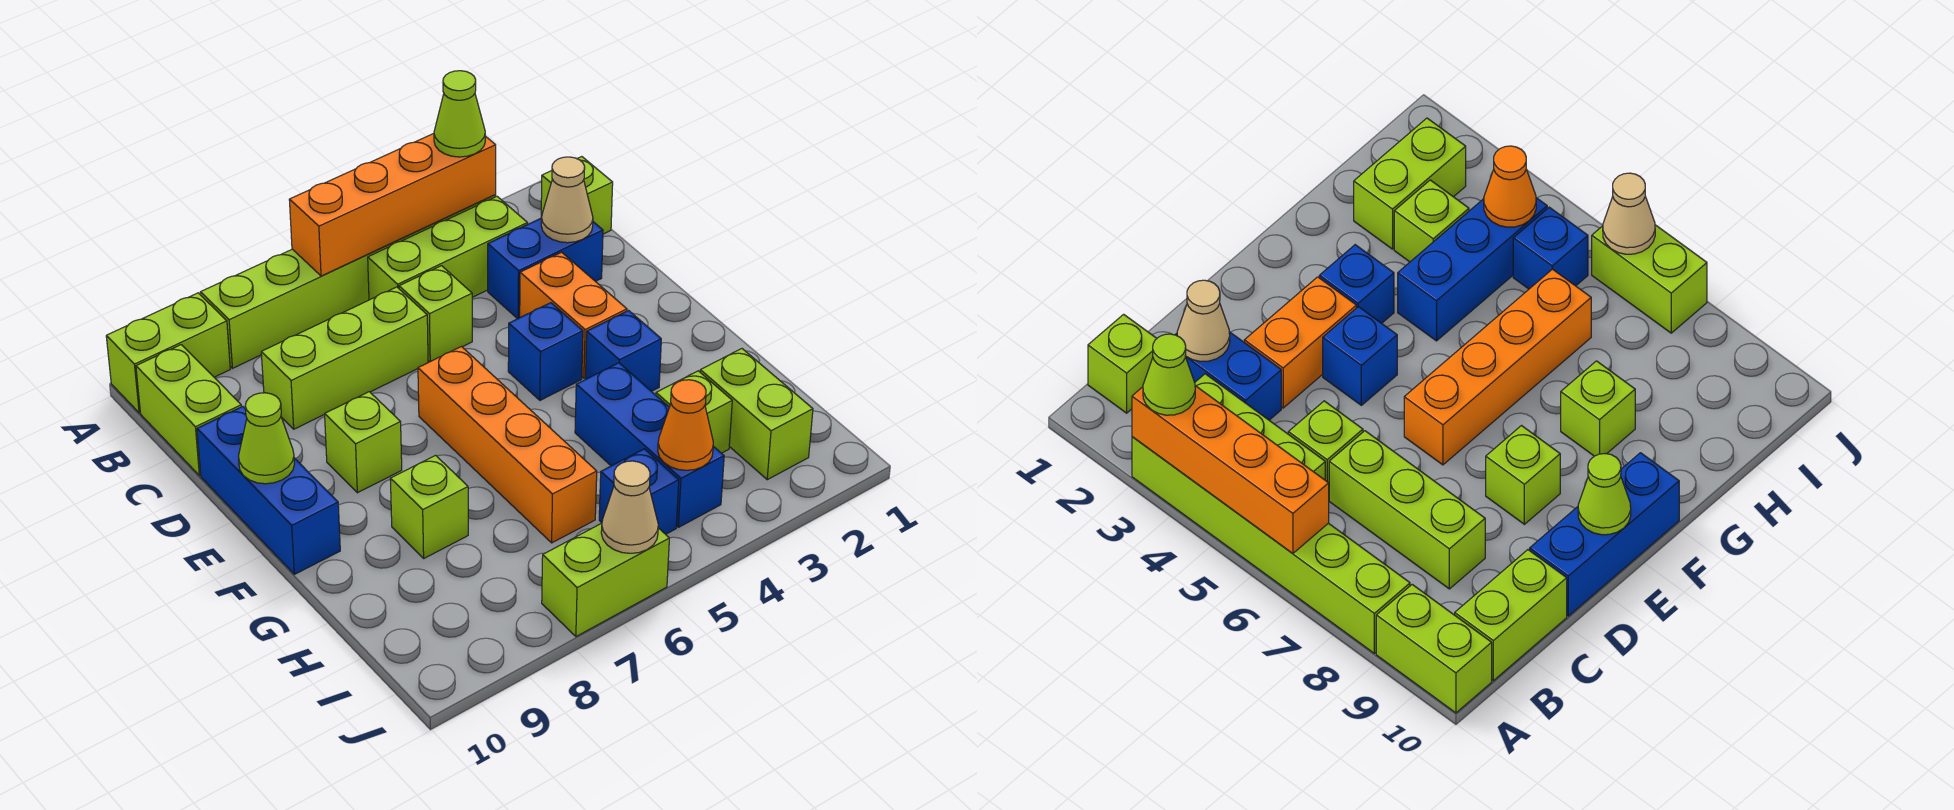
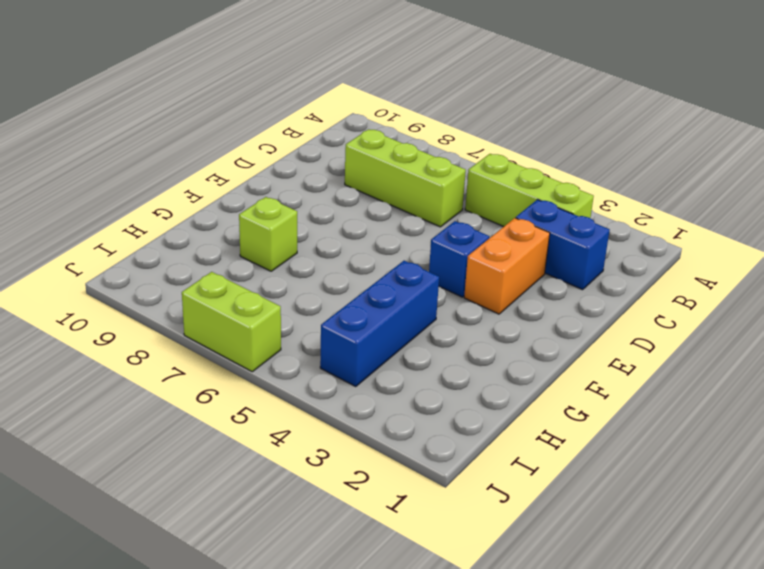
none -> lime 1x6 brick [201,195,496,368]
none -> lime 1x2 brick [106,293,230,413]
none -> lime 1x1 brick [541,157,613,234]

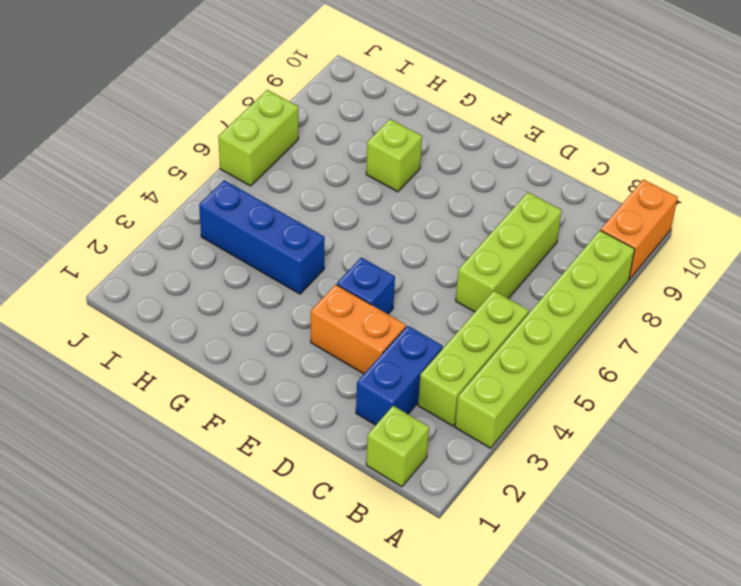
orange 1x2 brick [601,179,678,280] -> lime 1x2 brick [106,293,230,413]
none -> lime 1x2 brick [136,345,241,476]
none -> lime 1x1 brick [399,266,472,362]
none -> blue 1x3 brick [197,406,340,574]

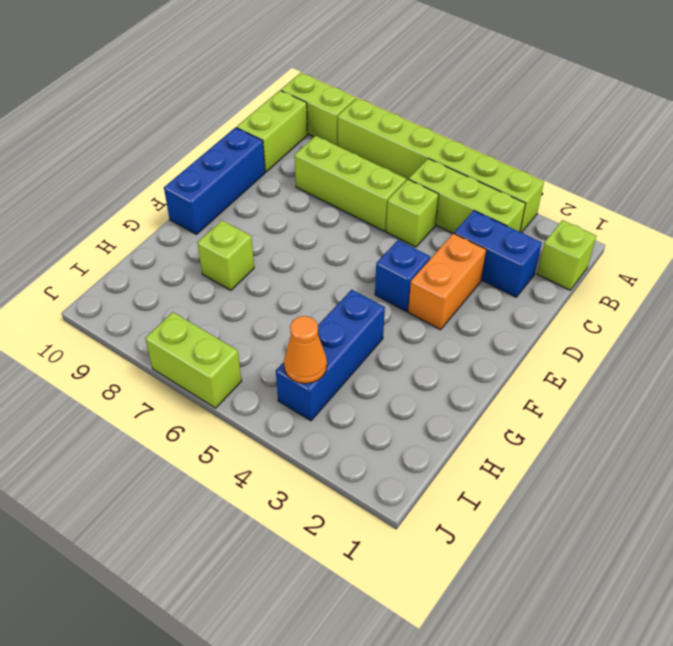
none -> orange 1x4 brick [418,347,597,543]
none -> lime 1x1 brick [325,392,402,493]
none -> blue 1x1 brick [586,310,661,391]

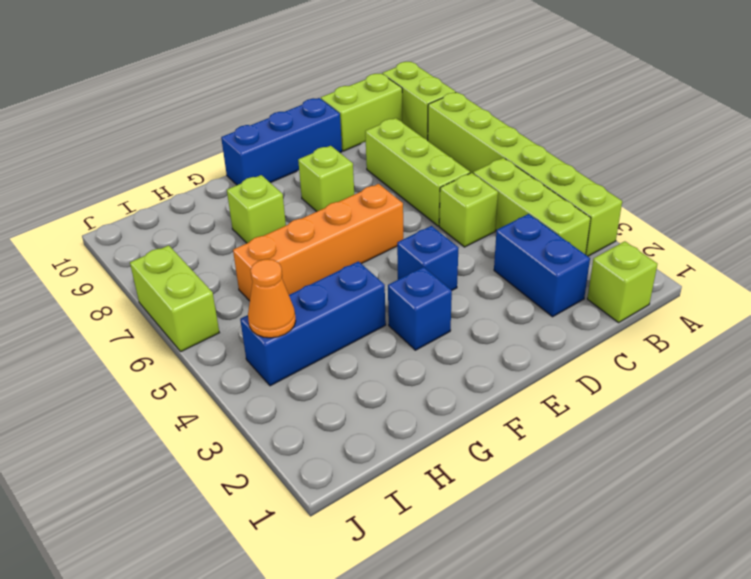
none -> orange 1x2 brick [520,252,627,378]
none -> lime 1x2 brick [700,349,813,480]
none -> lime 1x1 brick [656,371,732,453]

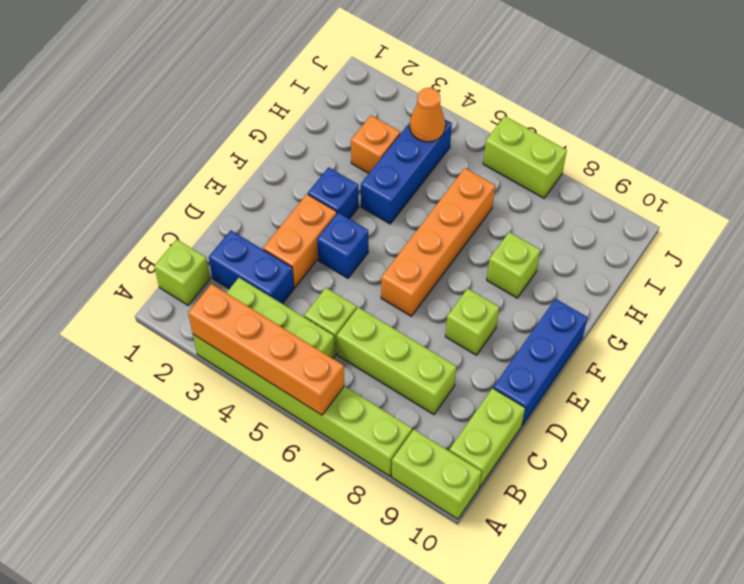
orange 1x1 brick [351,115,400,173] -> lime 1x1 brick [656,371,732,453]
none -> lime 1x2 brick [700,349,813,480]
none -> blue 1x1 brick [599,449,679,534]
none -> tan 1x1 cone [541,157,593,243]

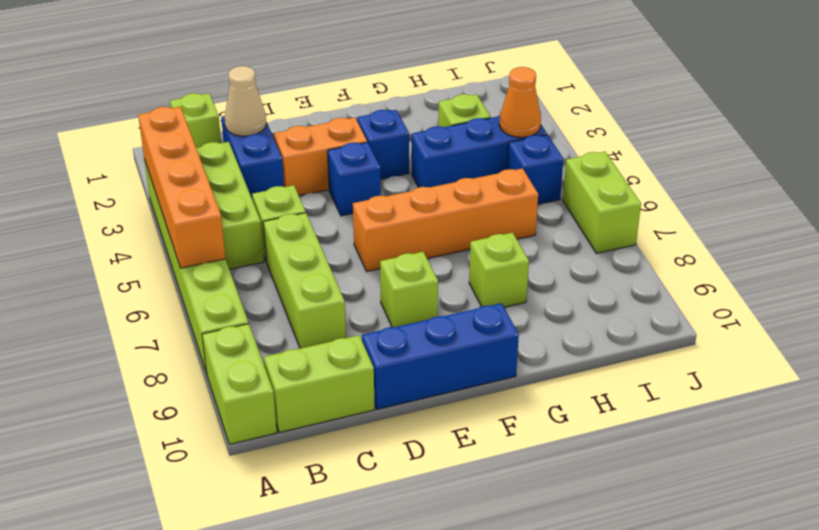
none -> lime 1x2 brick [700,349,813,480]
none -> lime 1x1 cone [239,393,294,484]
none -> tan 1x1 cone [601,461,658,553]

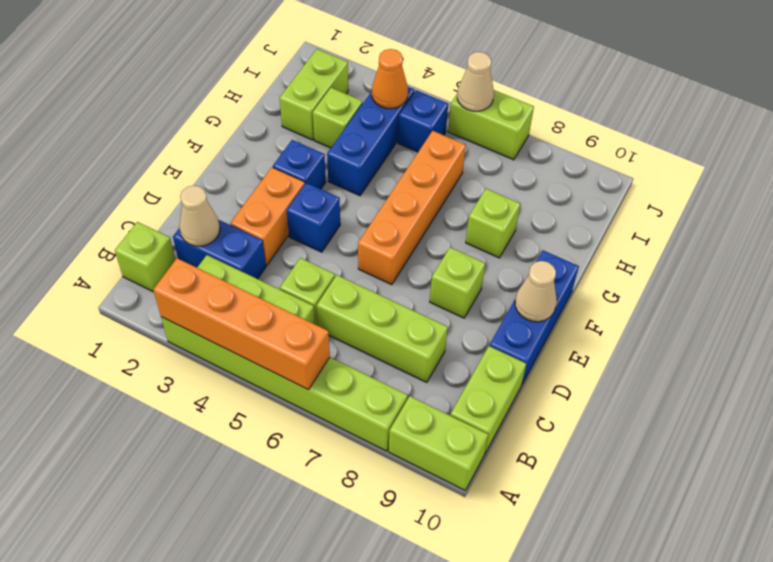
tan 1x1 cone [515,261,557,322] -> lime 1x1 cone [239,393,294,484]
none -> lime 1x1 cone [434,71,485,157]

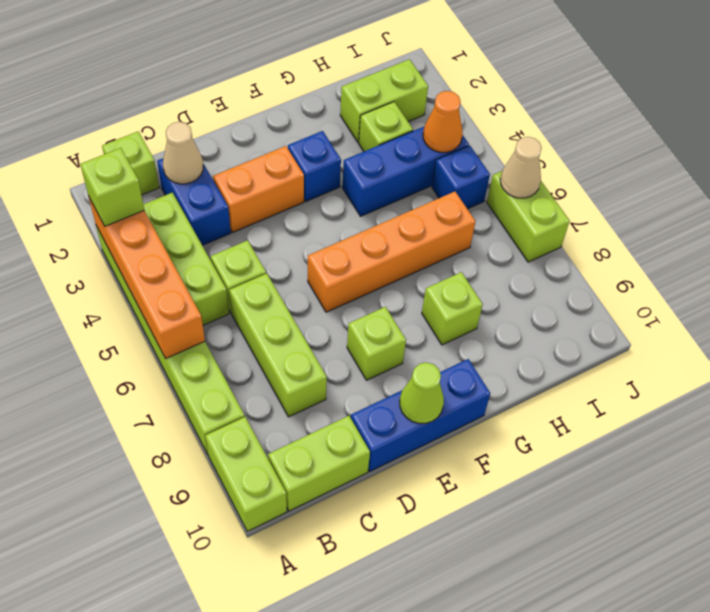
lime 1x1 brick [80,148,144,226] -> lime 1x1 cone [434,71,485,157]
none -> blue 1x1 brick [508,303,583,400]

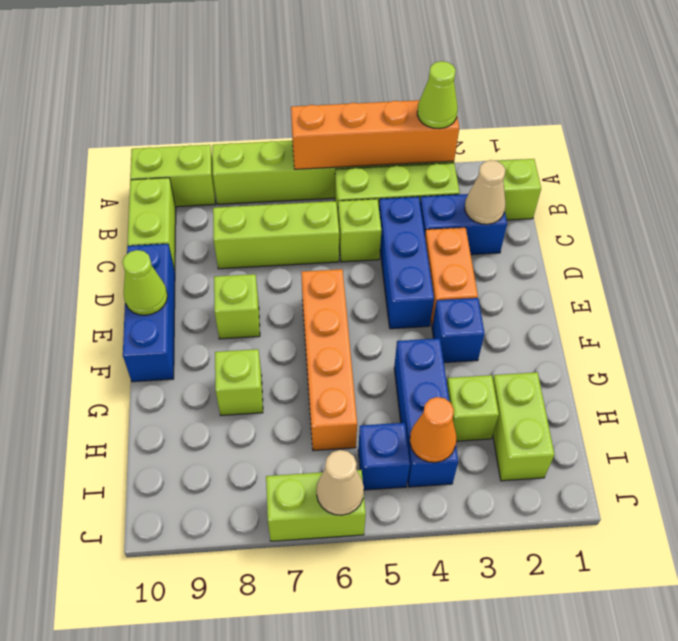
blue 1x3 brick [379,197,434,329] -> blue 1x1 brick [508,303,583,400]

